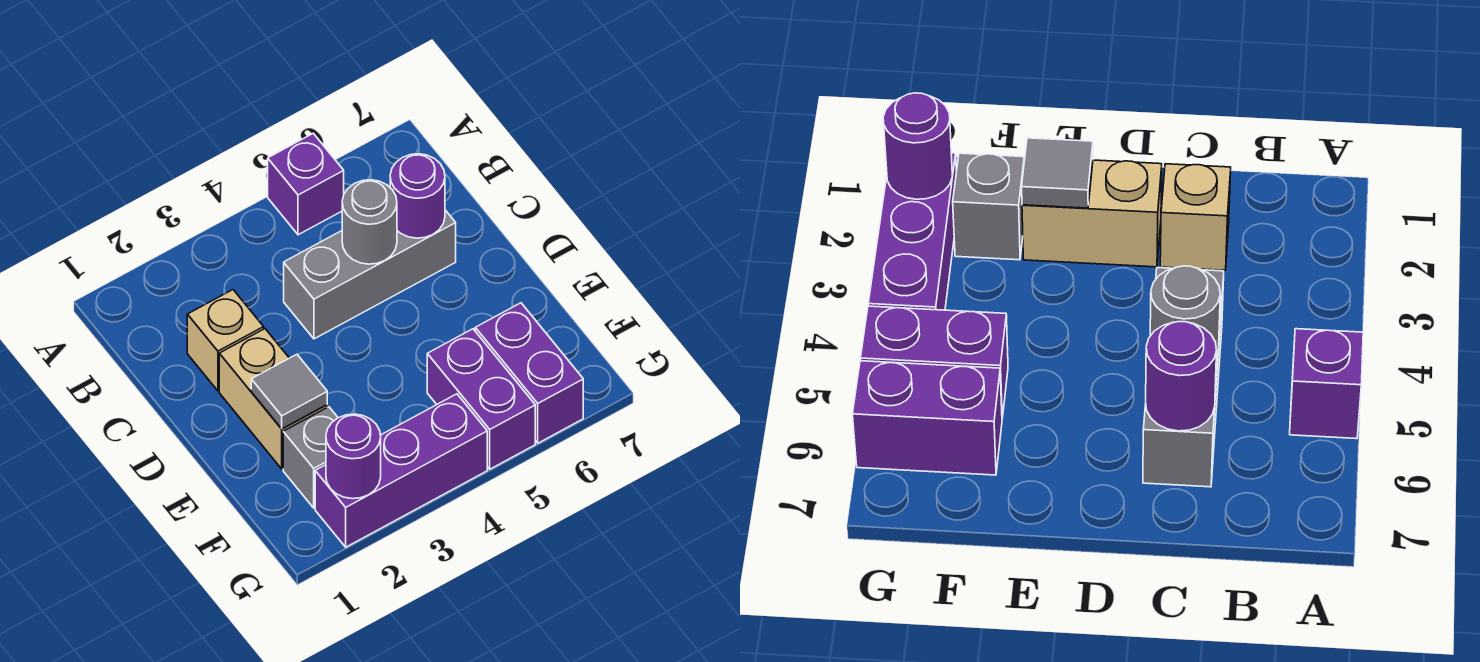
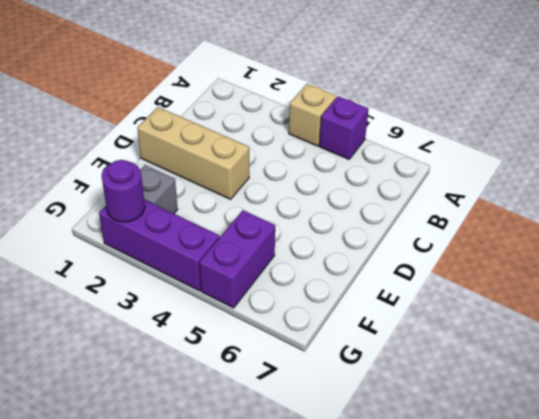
tan 1x1 brick [289,84,337,146] -> tan 1x1 brick moved to [187,290,264,391]
tan 1x3 brick [137,107,249,199] -> tan 1x2 brick [219,329,327,469]
none -> grey 1x3 brick [284,210,456,339]
none -> purple 1x2 brick [475,303,583,443]
none -> grey 1x1 round brick [342,180,397,264]

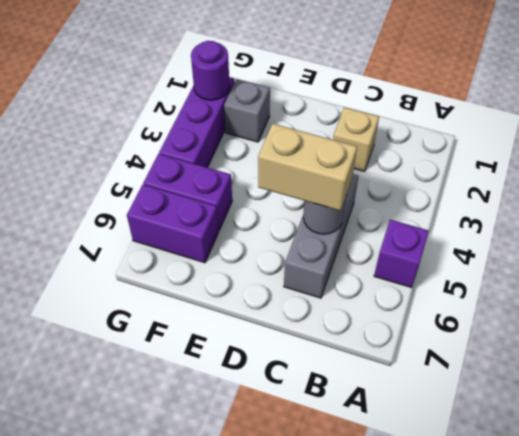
tan 1x2 brick [258,124,357,211] -> tan 1x2 brick moved to [219,329,327,469]
none -> purple 1x1 round brick [390,154,445,238]
none -> grey 1x1 tile [251,354,327,429]

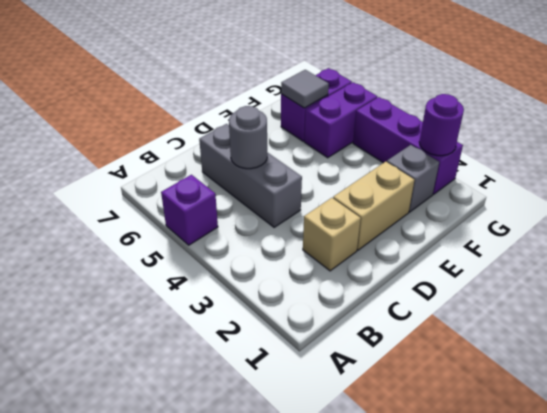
grey 1x1 tile [281,70,329,108] -> grey 1x1 tile moved to [251,354,327,429]
none -> purple 1x1 round brick [390,154,445,238]

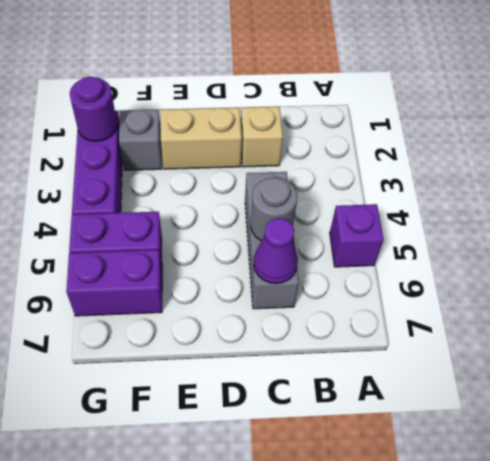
purple 1x1 cone [253,218,298,284] -> purple 1x1 round brick [390,154,445,238]
none -> grey 1x1 tile [251,354,327,429]

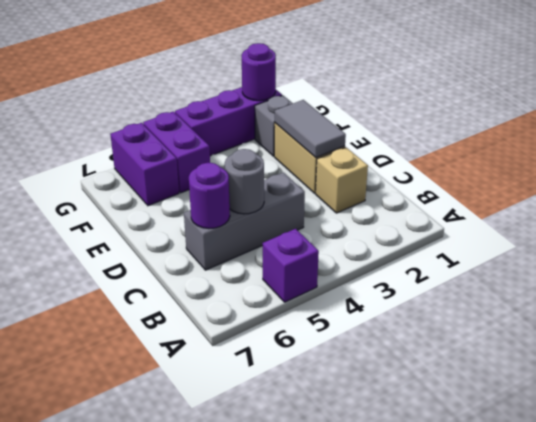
grey 1x2 tile [275,100,346,158] -> grey 1x1 tile [251,354,327,429]

